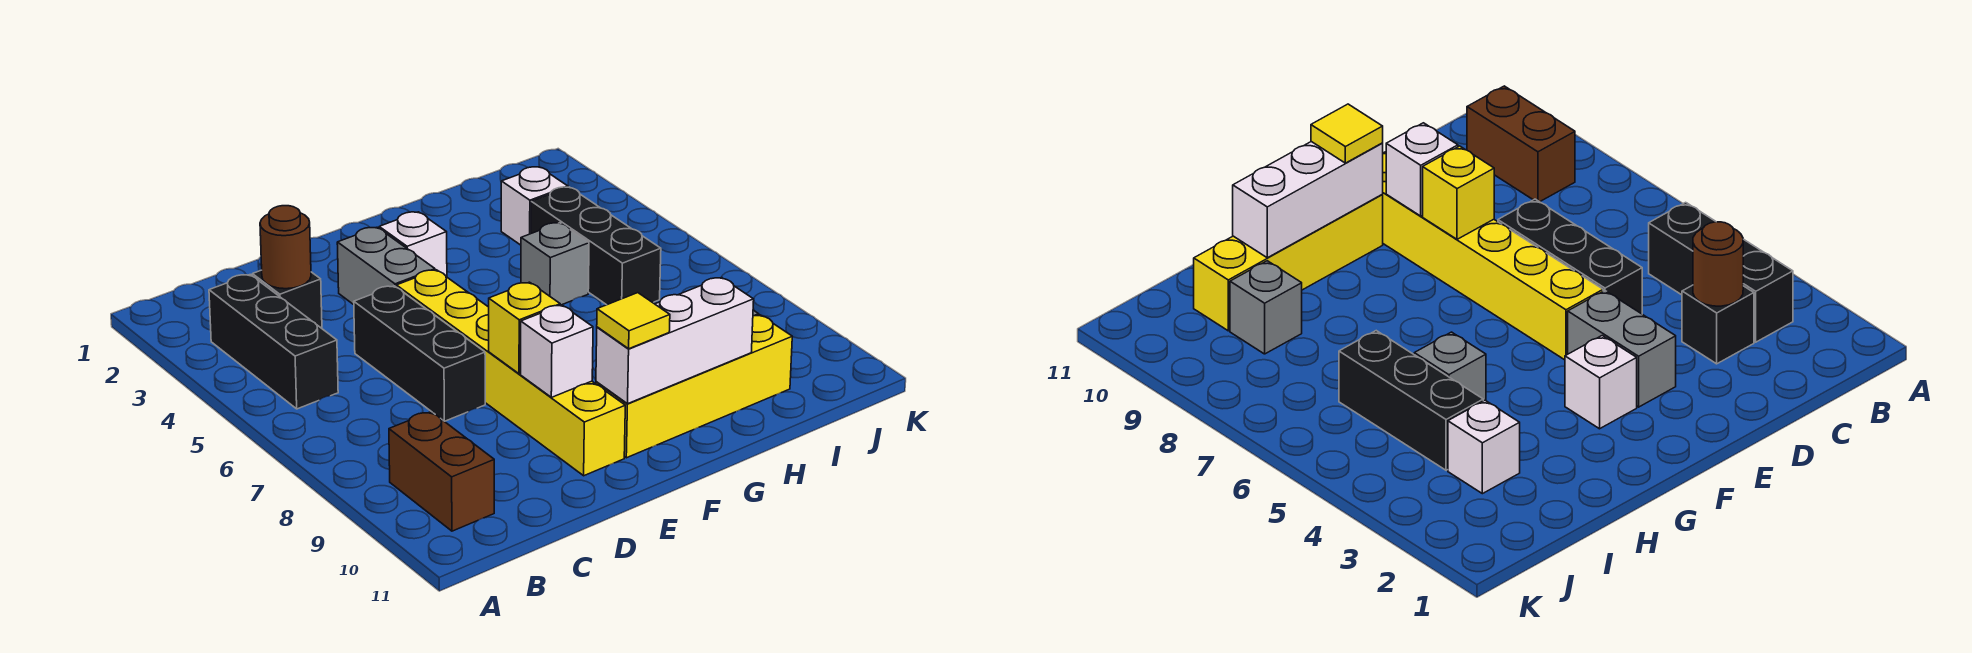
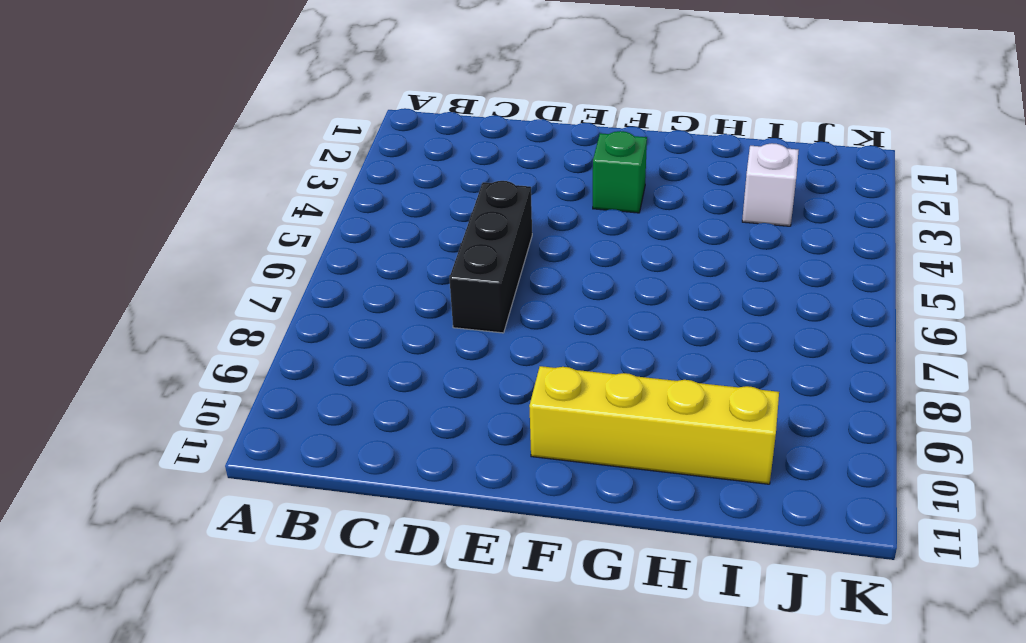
green 1x1 brick [593,131,647,213] -> white 1x1 brick [379,212,447,277]
none -> black 1x3 brick [209,275,338,409]
none -> brown 1x2 brick [389,412,494,531]
none -> black 1x1 brick [252,270,322,328]

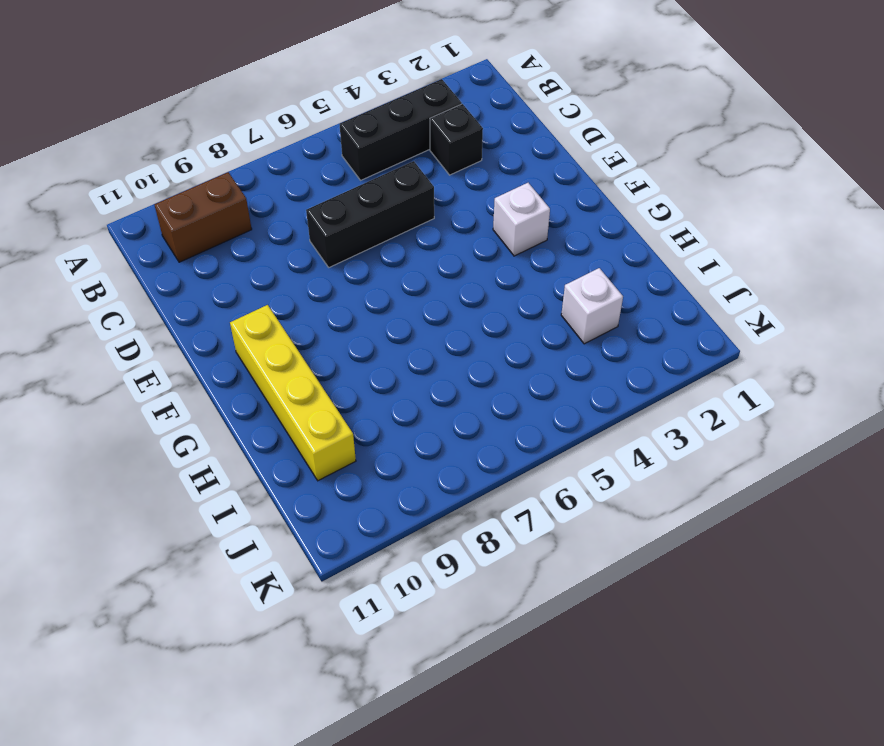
none -> grey 1x2 brick [337,227,435,305]
none -> yellow 1x6 brick [396,270,625,476]
none -> grey 1x1 brick [521,223,589,305]

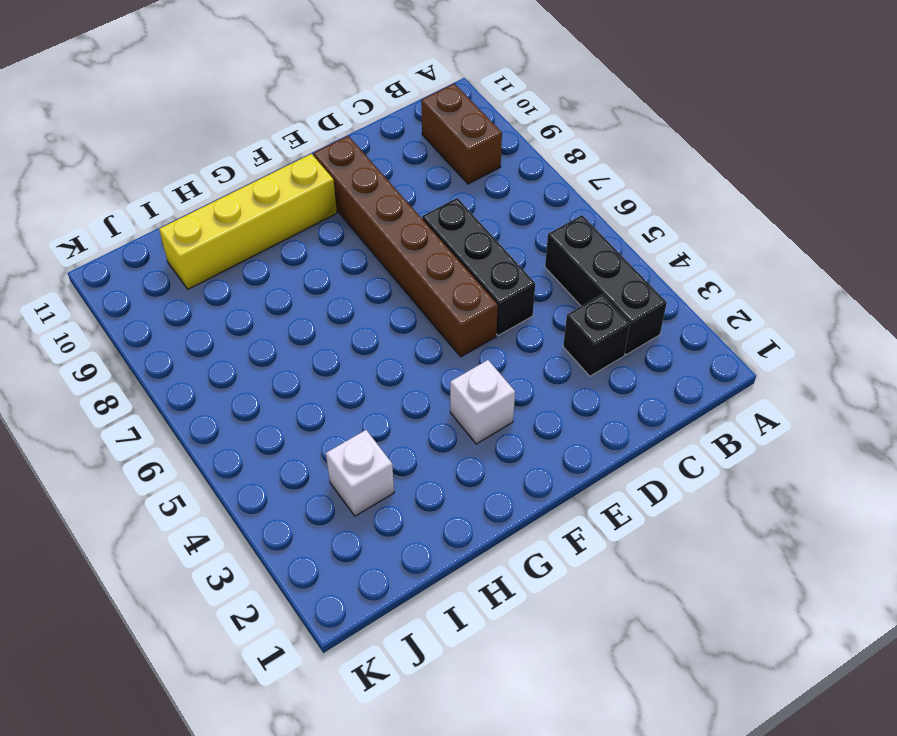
brown 1x6 brick [313,136,498,357] -> yellow 1x6 brick [396,270,625,476]
none -> grey 1x2 brick [337,227,435,305]
none -> grey 1x1 brick [521,223,589,305]
none -> black 1x3 brick [531,187,661,305]

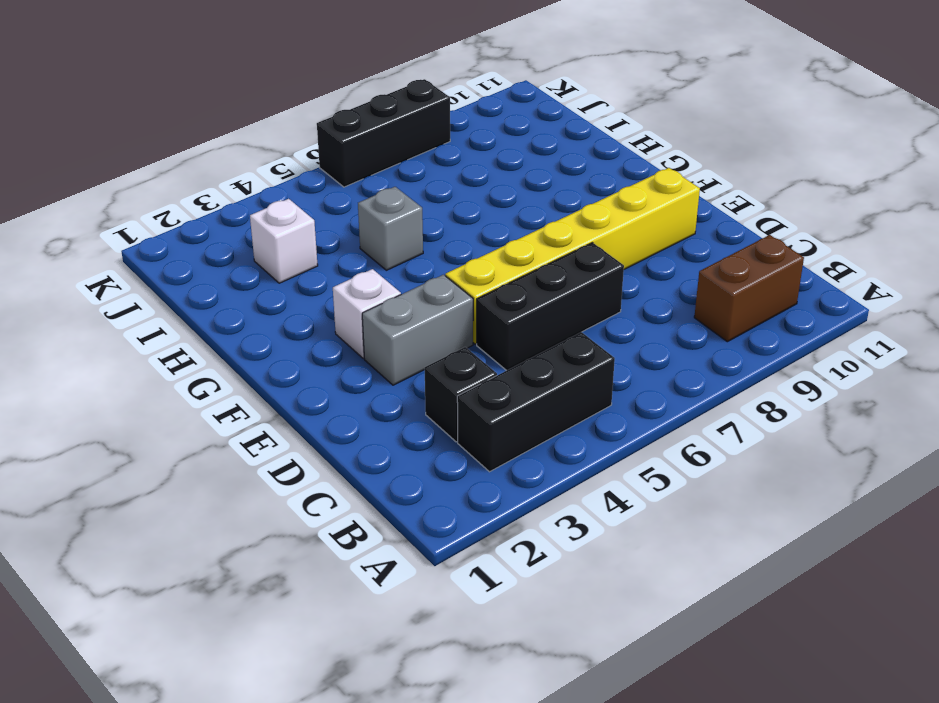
black 1x3 brick [317,79,450,187] -> black 1x3 brick moved to [531,187,661,305]
none -> yellow 1x4 brick [596,315,792,458]
none -> grey 1x1 brick [1230,261,1302,354]
none -> brown 1x1 round brick [260,206,311,289]

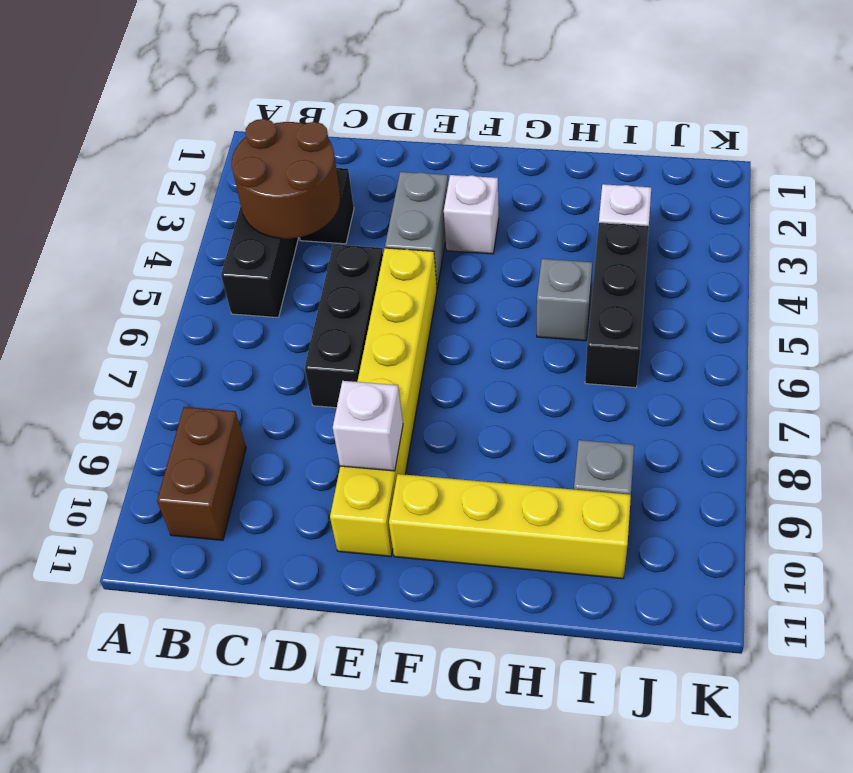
brown 2x2 round brick [232,119,340,239] -> brown 1x1 round brick [260,206,311,289]
none -> yellow 1x1 brick [489,282,560,374]
none -> white 1x3 brick [596,278,754,404]
none -> yellow 1x1 tile [597,293,670,349]

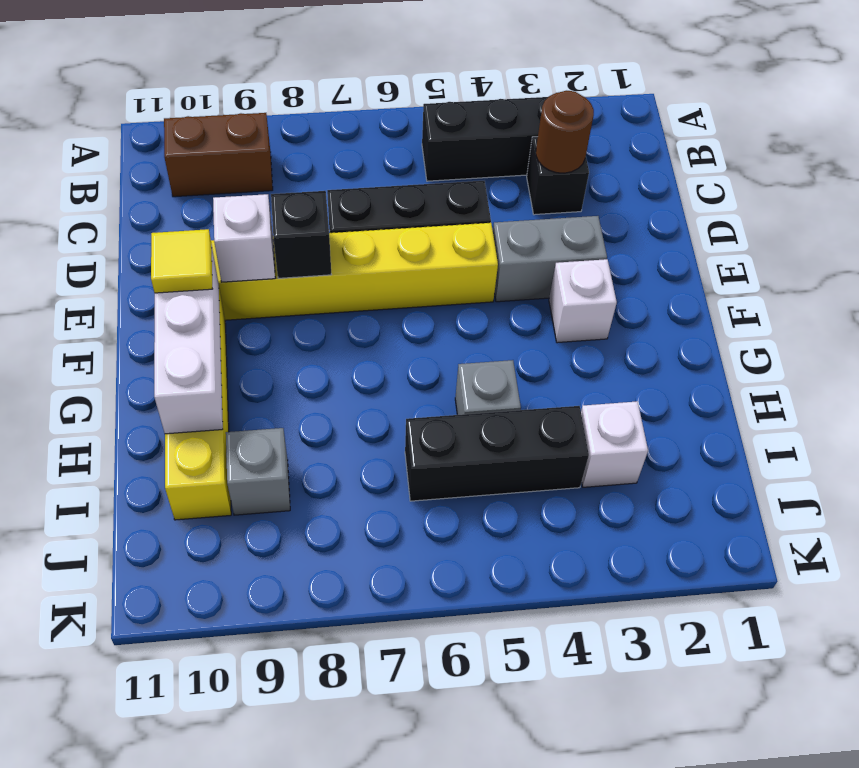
black 1x1 brick [271,191,331,278] -> yellow 1x1 brick [489,282,560,374]

